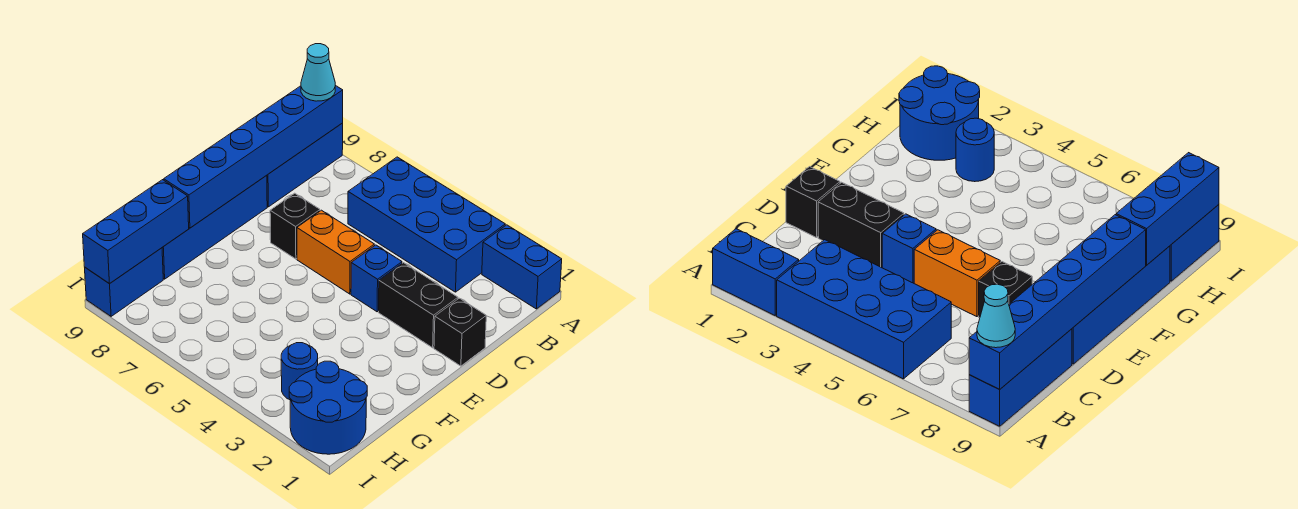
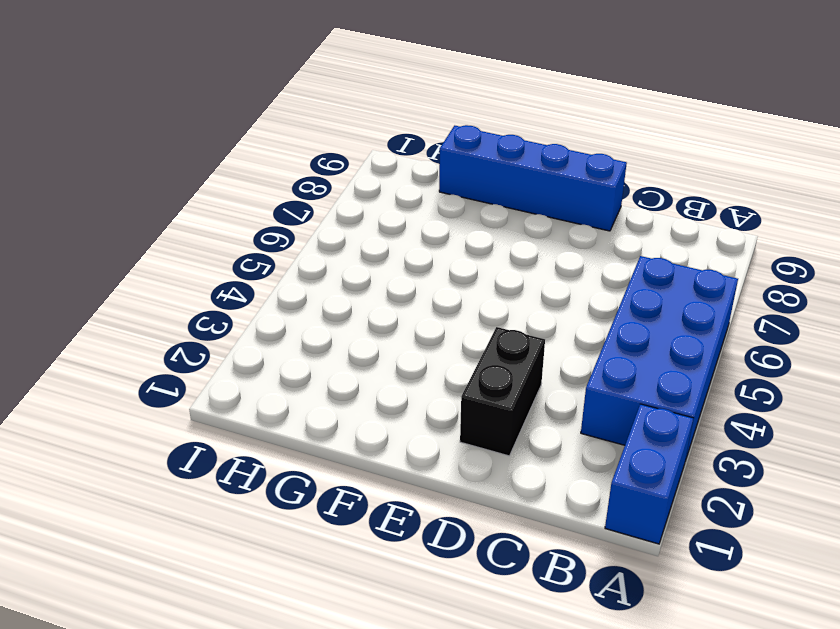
none -> blue 1x3 brick [266,123,343,207]
none -> black 1x1 brick [434,298,486,366]
none -> blue 1x1 brick [351,245,402,312]

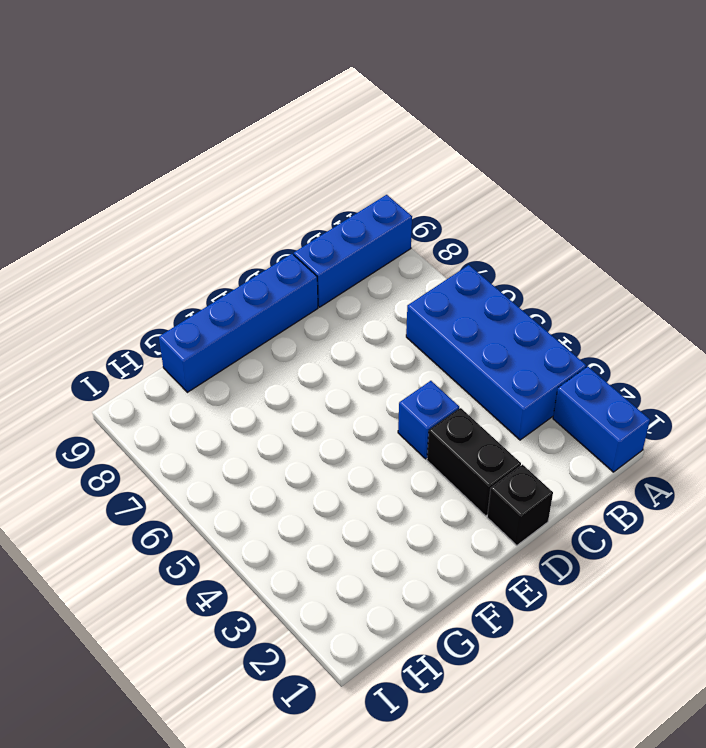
none -> orange 1x2 brick [297,210,374,294]
none -> black 1x1 brick [270,193,320,259]
none -> blue 2x2 round brick [289,361,367,454]

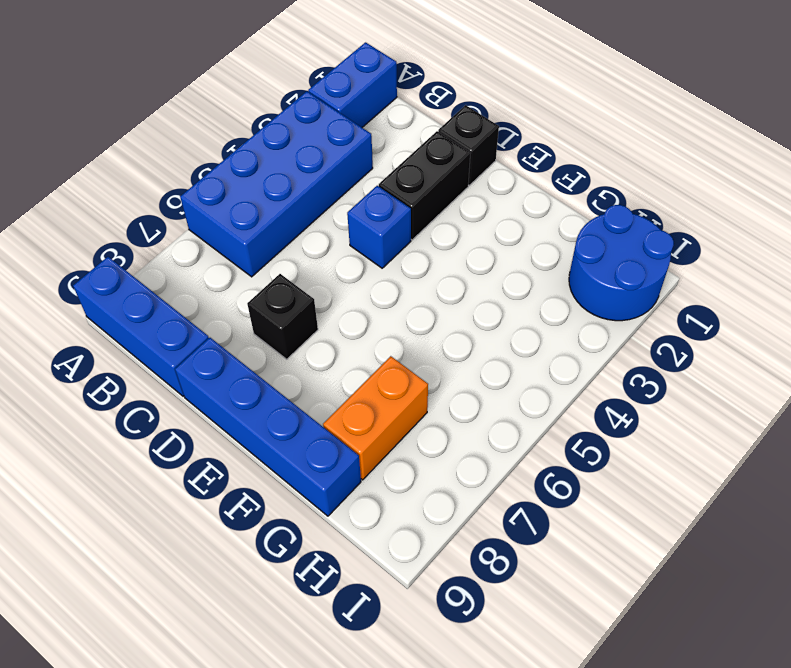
orange 1x2 brick [323,356,428,480] -> orange 1x2 brick moved to [297,210,374,294]
none -> blue 1x1 round brick [281,343,318,400]
none -> blue 1x2 brick [85,248,163,316]
none -> blue 1x6 brick [164,85,343,228]

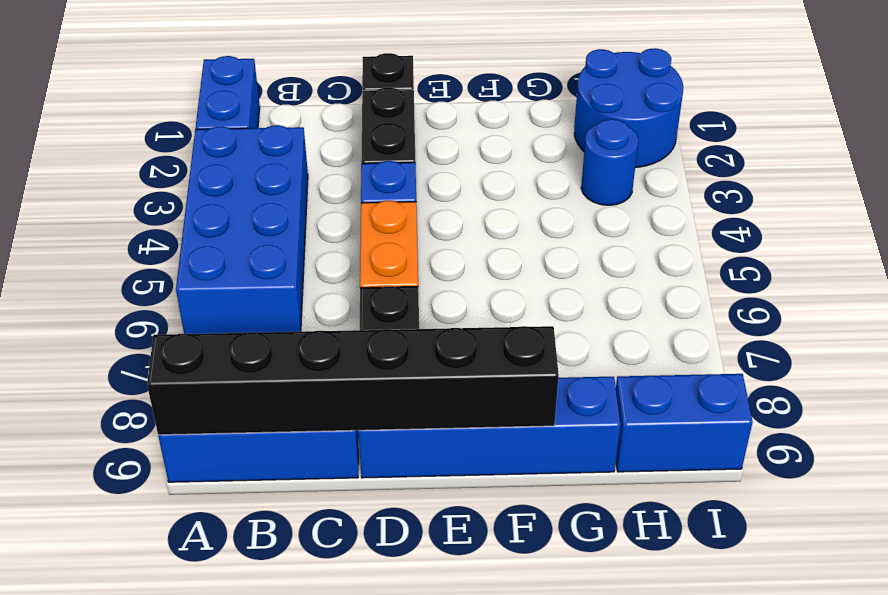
black 1x6 brick [147,326,559,435] -> blue 1x6 brick [164,85,343,228]
none -> blue 1x3 brick [83,180,189,283]
none -> cyan 1x1 cone [301,44,335,101]

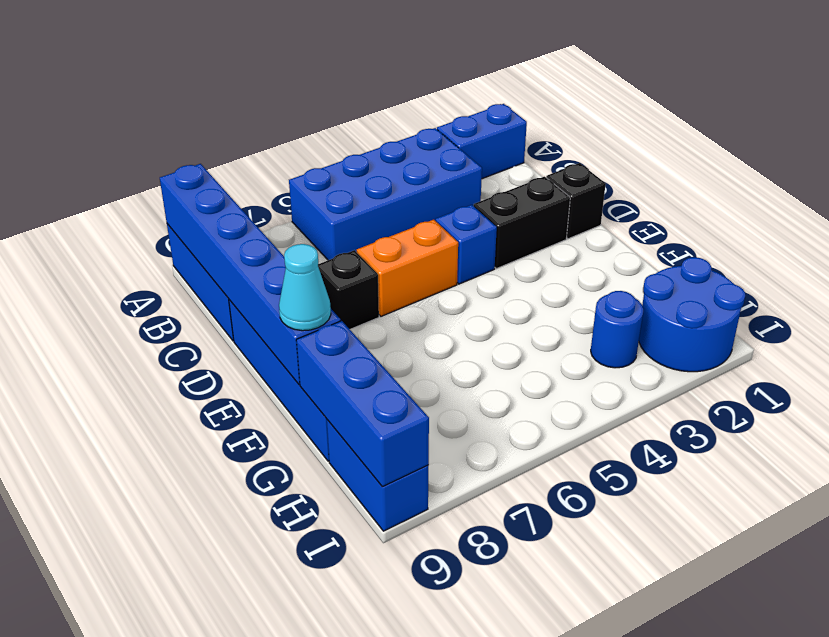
cyan 1x1 cone [279,244,331,331] -> cyan 1x1 cone moved to [301,44,335,101]

